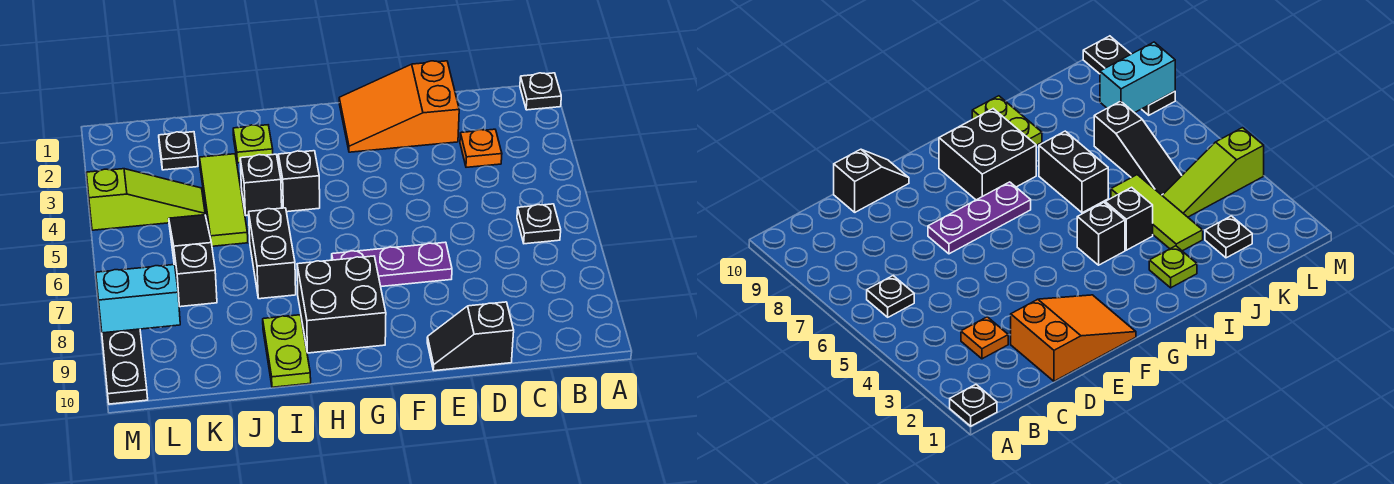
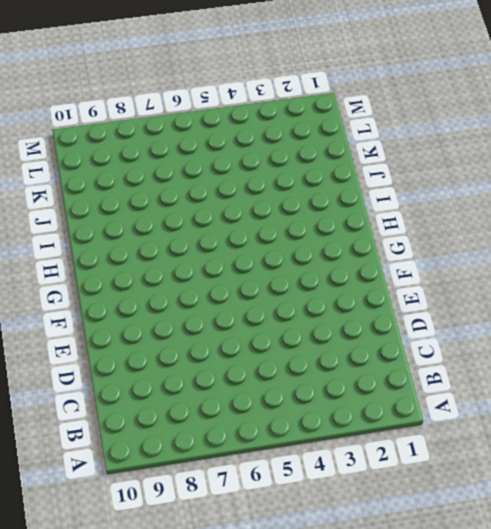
none -> black 1x1 plate [520,73,561,110]
none -> black 1x1 plate [517,204,561,244]
none -> orange 1x1 plate [460,129,502,167]

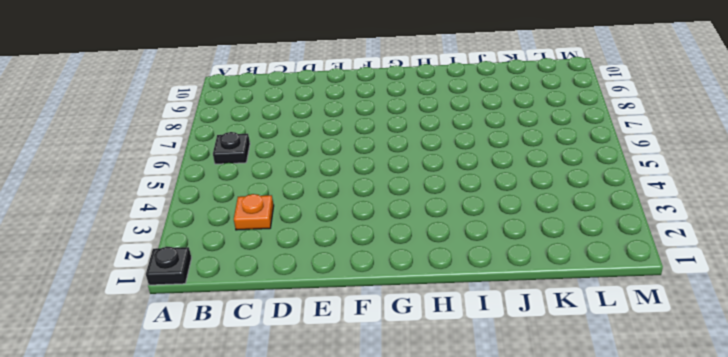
none -> orange 2x3 slope [339,61,459,152]
none -> black 1x2 slope [427,302,514,371]
none -> purple 1x3 plate [332,242,452,286]

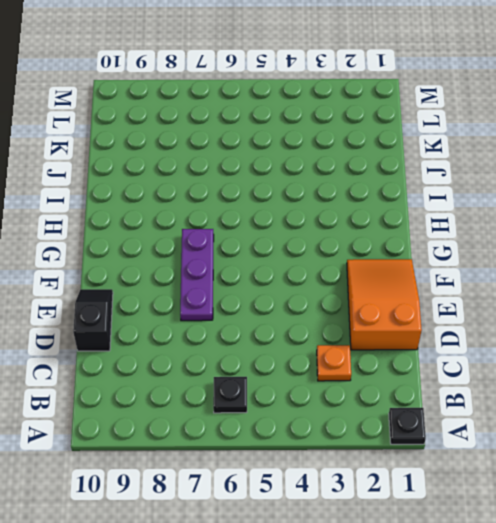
none -> black 2x2 brick [297,256,386,353]
none -> black 1x1 brick [278,151,320,212]
none -> lime 1x1 plate [233,125,273,163]

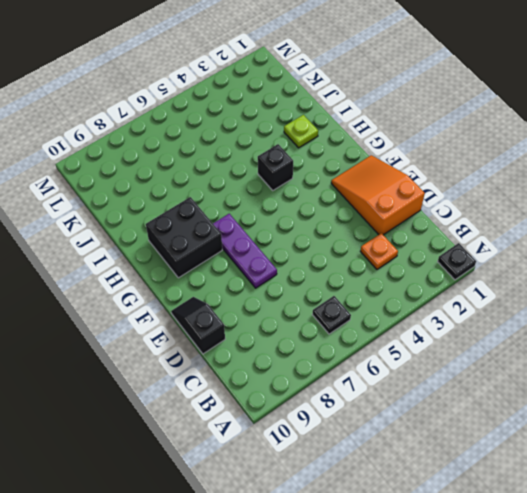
none -> black 1x1 brick [240,154,282,215]
none -> black 1x2 brick [249,208,296,299]
none -> lime 1x2 plate [263,315,311,387]

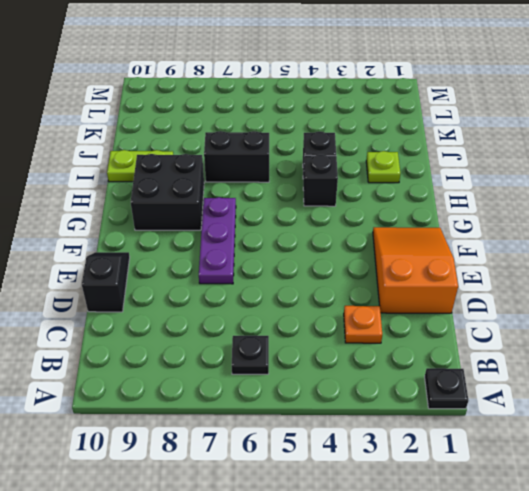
none -> lime 1x3 tile [200,154,248,246]
none -> black 1x1 plate [159,132,198,170]
none -> lime 1x3 slope [86,169,205,230]

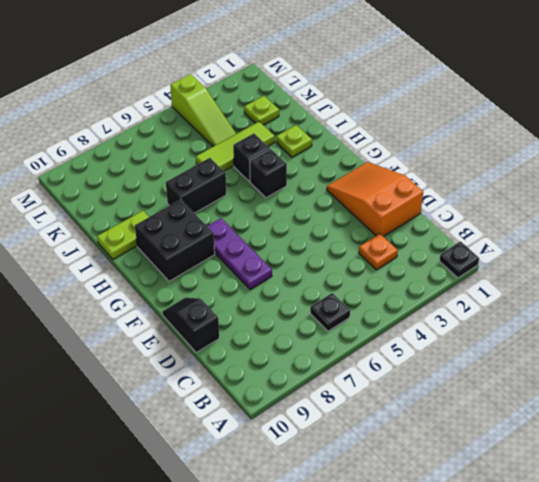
lime 1x1 plate [244,96,279,125] -> black 1x1 plate [159,132,198,170]
none -> black 1x3 slope [169,215,217,307]
none -> black 1x3 plate [102,329,148,404]
none -> cyan 1x2 brick [96,265,180,333]

